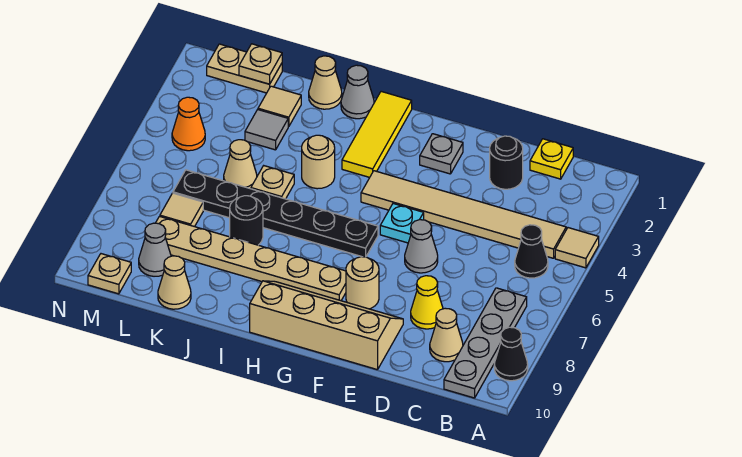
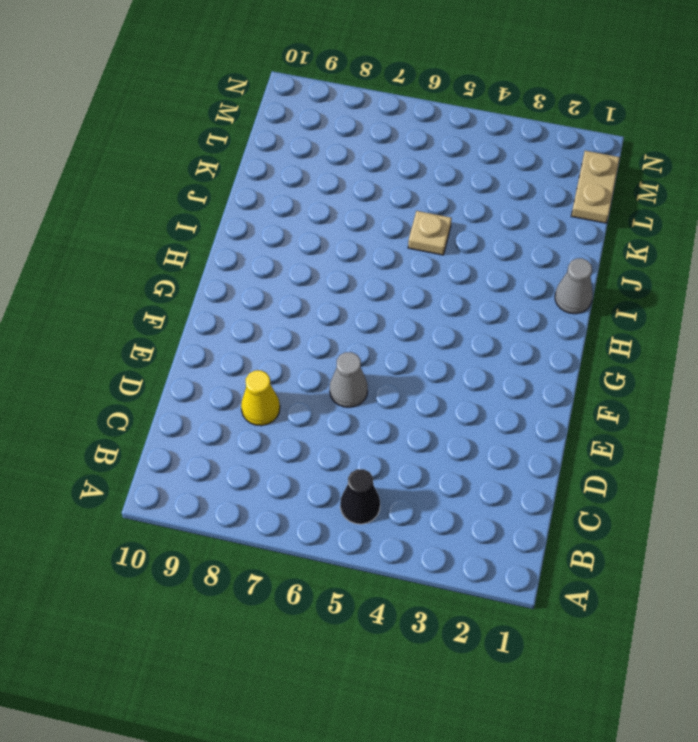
none -> tan 1x1 tile [555,228,599,268]
none -> black 1x1 cone [494,327,528,381]
none -> tan 1x6 tile [361,171,566,258]
none -> grey 1x4 plate [444,288,527,398]

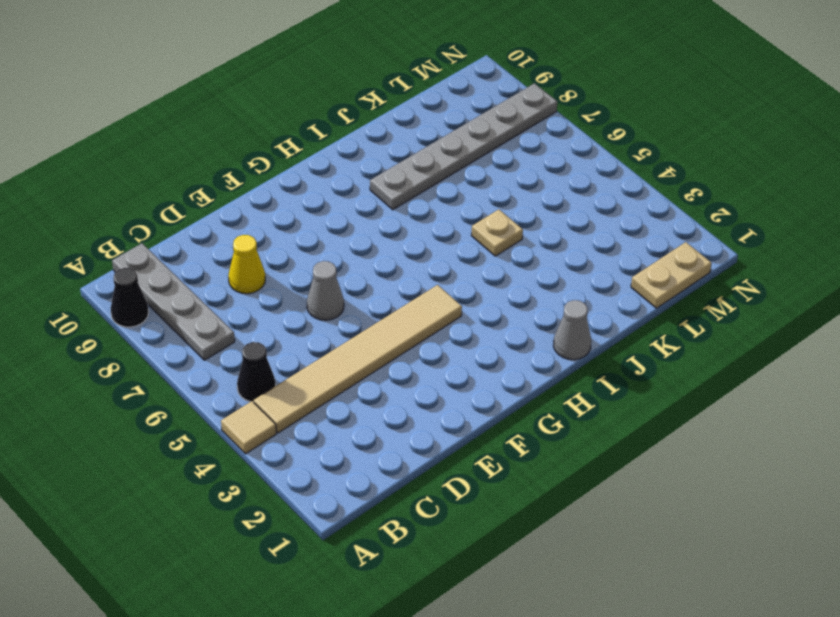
grey 1x6 plate [370,83,557,210] -> tan 1x6 plate [156,216,346,301]
none -> yellow 1x1 plate [530,139,573,179]
none -> tan 1x1 cone [430,308,463,362]
none -> black 1x1 round brick [490,136,523,189]
none -> tan 2x4 slope [250,281,403,370]

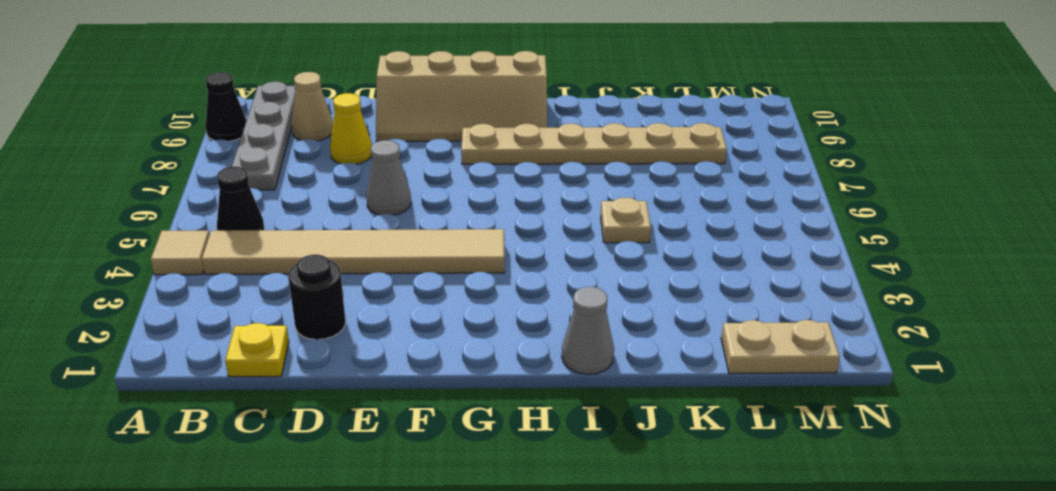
none -> grey 1x1 plate [420,134,463,174]
none -> cyan 1x1 plate [380,204,424,243]
none -> tan 1x1 round brick [346,257,379,309]
none -> black 1x6 plate [173,170,378,257]

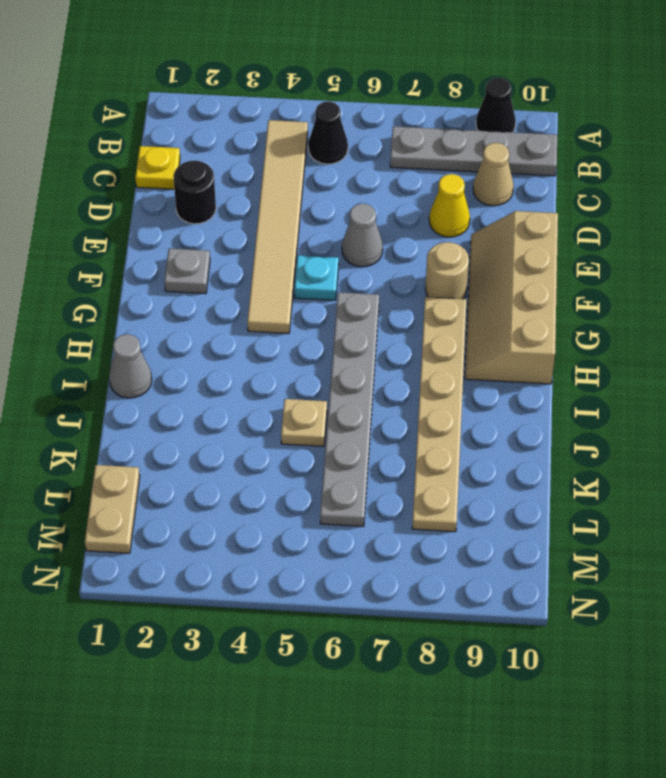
grey 1x6 plate [320,292,379,526] -> black 1x6 plate [173,170,378,257]
none -> tan 1x1 tile [555,228,599,268]
none -> yellow 1x3 tile [342,91,412,177]
none -> tan 1x1 round brick [302,135,335,189]
none -> tan 1x1 cone [309,56,342,109]

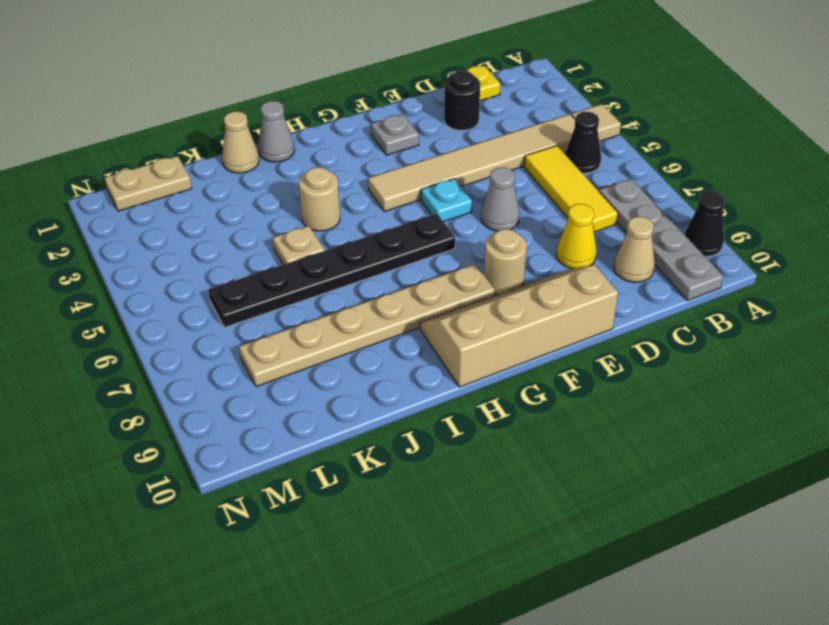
yellow 1x3 tile [524,146,618,232] -> yellow 1x3 tile moved to [342,91,412,177]
none -> black 1x1 round brick [230,196,263,245]
none -> tan 1x1 tile [258,86,301,127]
none -> grey 1x1 tile [245,110,288,150]
none -> tan 1x1 cone [224,140,257,189]

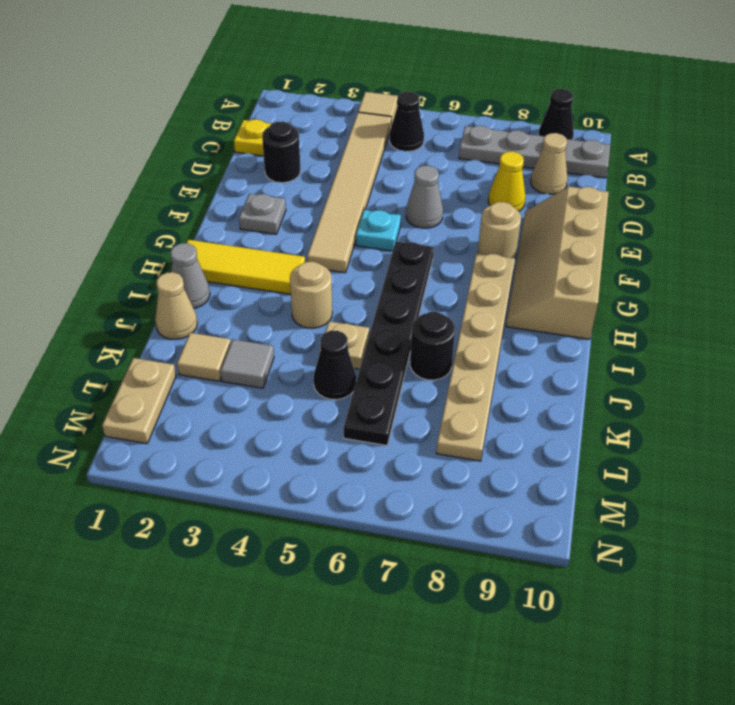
black 1x1 cone [313,331,356,400] -> tan 1x1 cone [224,140,257,189]
none -> tan 1x1 cone [158,256,191,309]
none -> tan 1x1 tile [160,193,203,227]
none -> grey 1x1 cone [139,223,171,276]
none -> orange 1x1 cone [172,97,205,151]

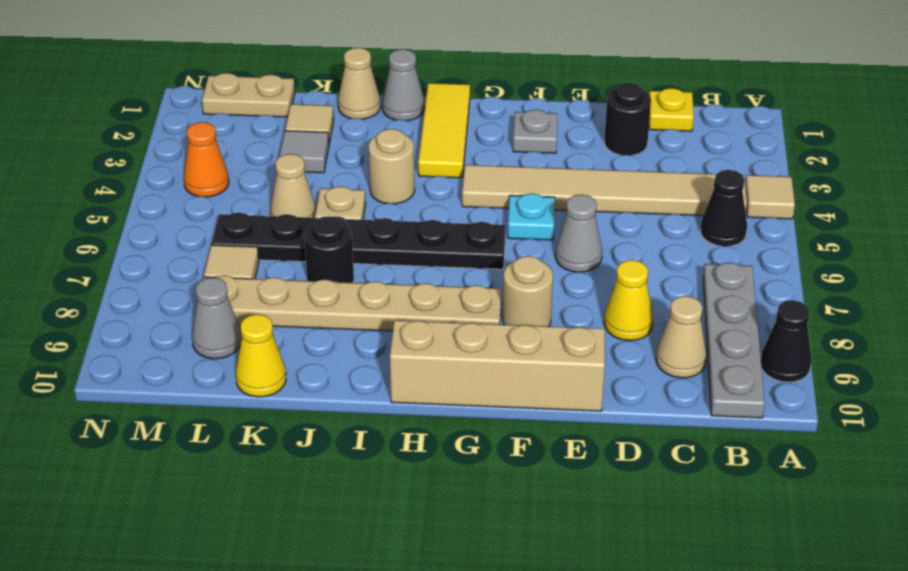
yellow 1x1 cone [236,314,286,397] -> tan 1x1 cone [158,256,191,309]
none -> tan 1x1 plate [88,254,131,294]
none -> tan 1x1 plate [239,44,282,84]

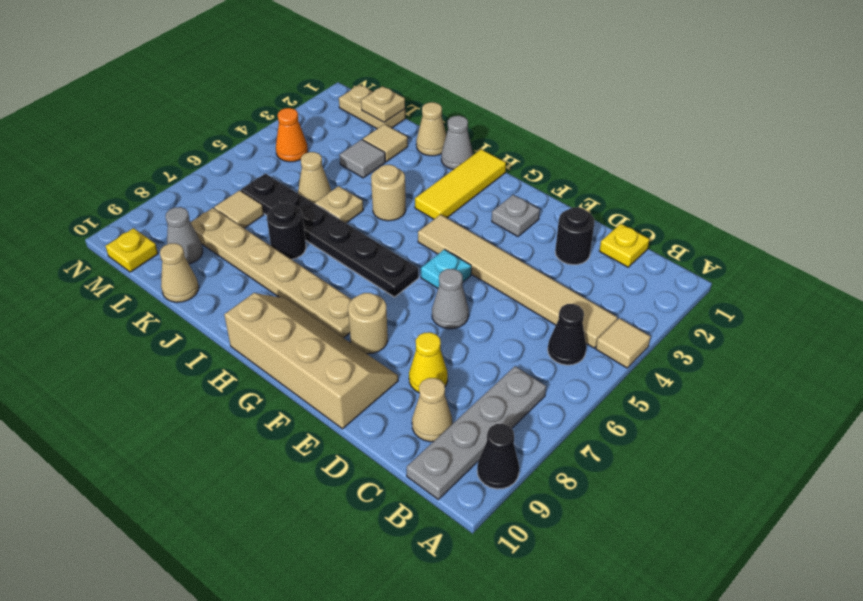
yellow 1x1 plate [106,228,158,272] -> tan 1x1 plate [88,254,131,294]

